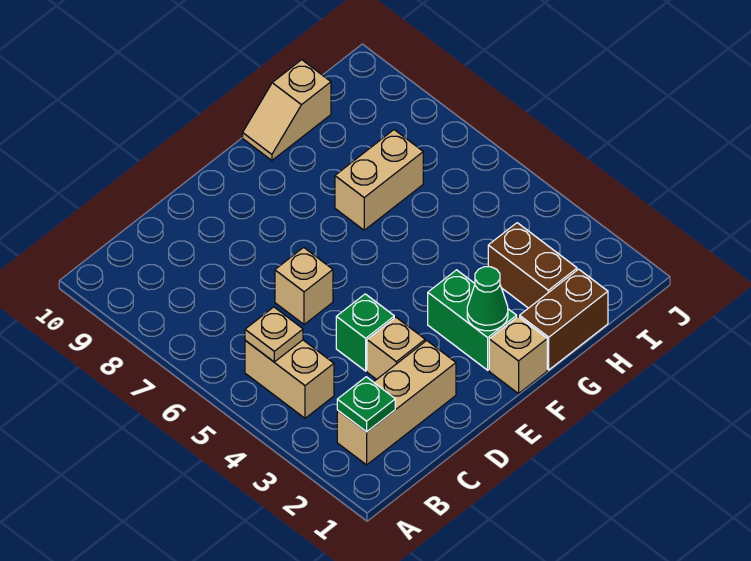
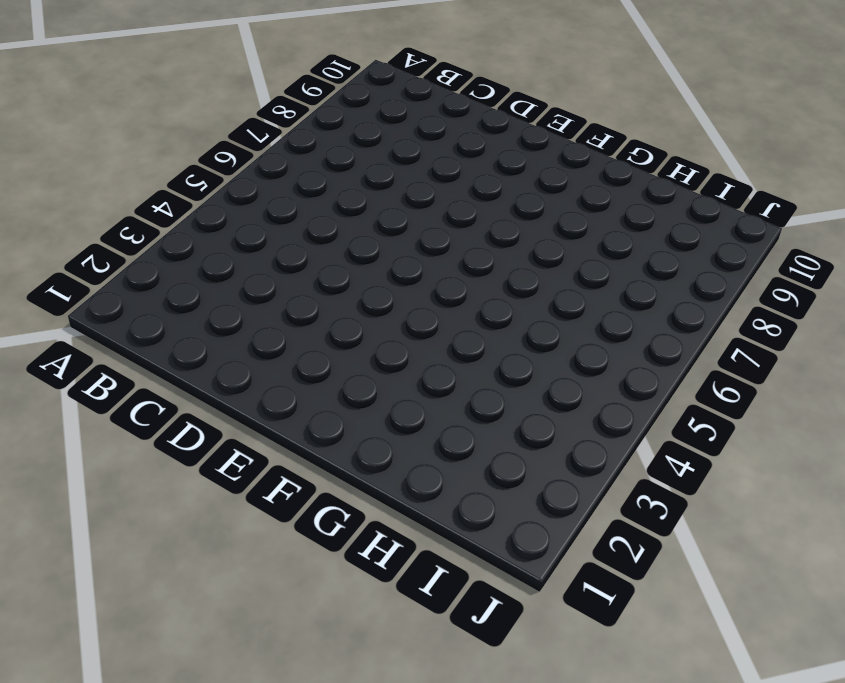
none -> tan 1x3 brick [337,341,456,465]
none -> tan 1x2 brick [245,340,334,418]
none -> tan 1x1 brick [367,317,425,380]

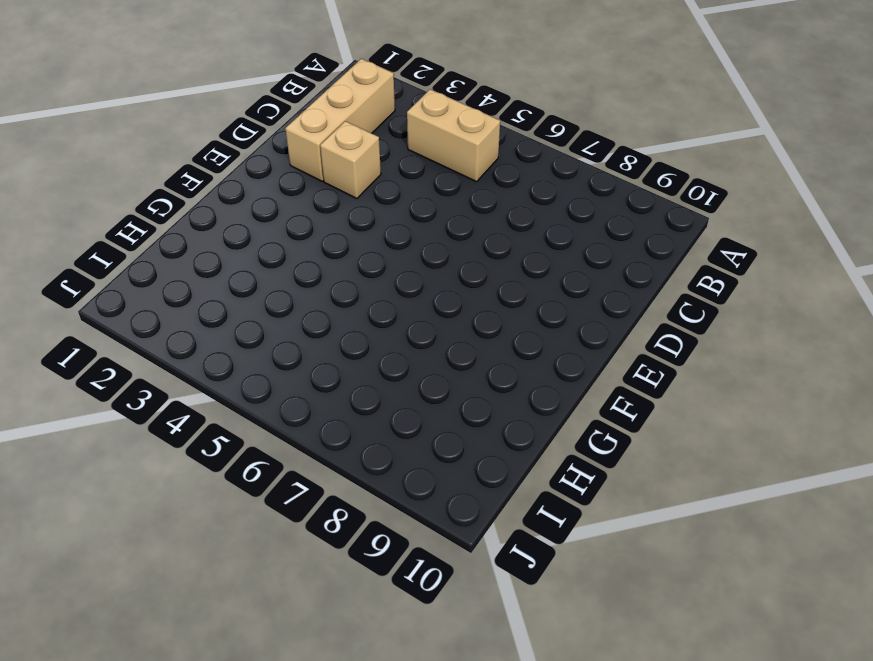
none -> green 1x1 brick [336,294,394,371]
none -> tan 1x1 brick [275,247,333,324]
none -> tan 1x1 brick [489,317,547,394]

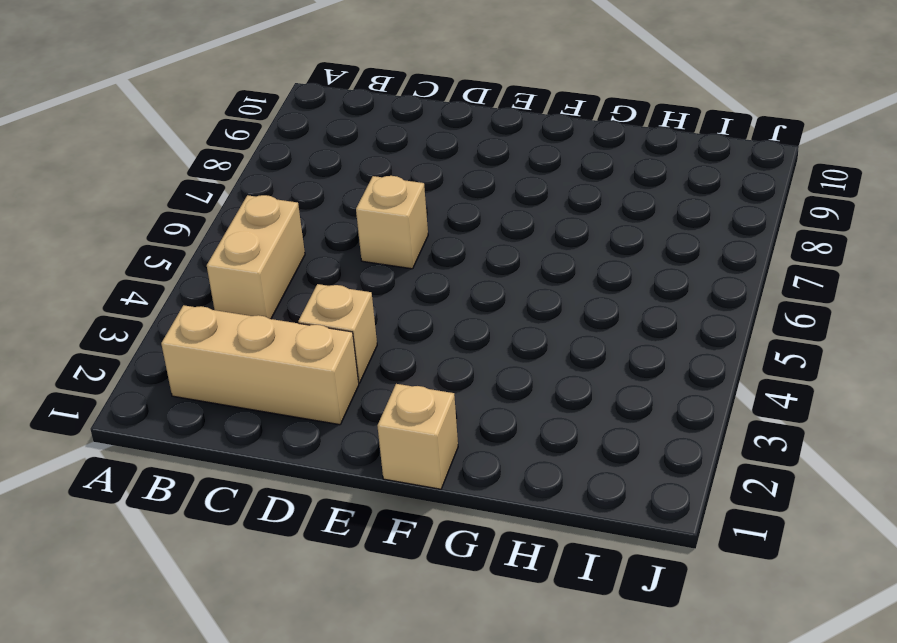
none -> green 1x1 brick [336,294,394,371]
none -> green 1x2 brick [428,270,517,370]
none -> brown 1x2 brick [520,269,608,370]

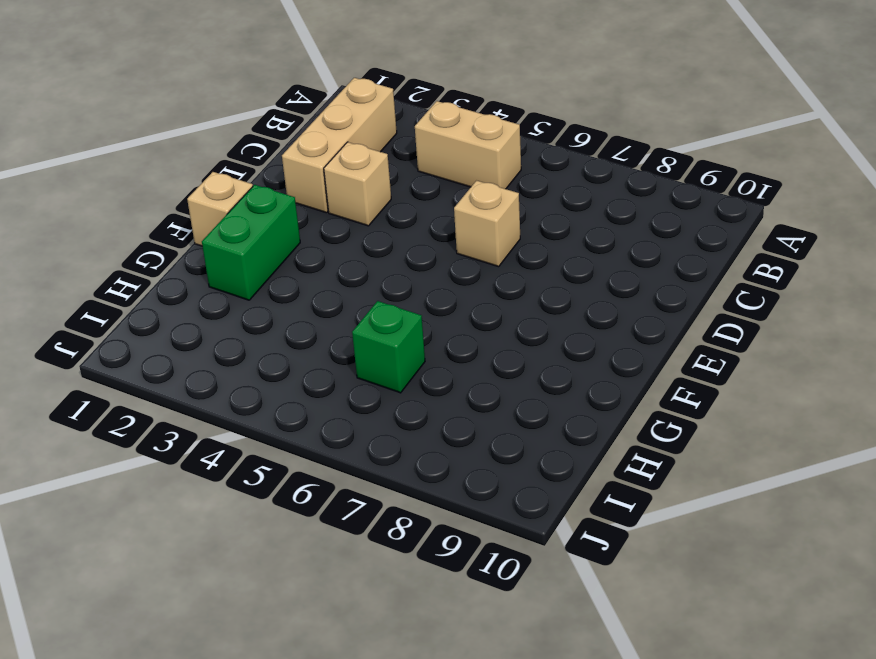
green 1x2 brick [202,185,300,300] -> green 1x2 brick turned to [428,270,517,370]
green 1x1 brick [352,301,425,393] -> green 1x1 brick moved to [336,294,394,371]
none -> brown 1x2 brick [520,269,608,370]
none -> tan 1x2 brick [335,130,423,230]
none -> tan 1x2 slope [243,60,331,160]

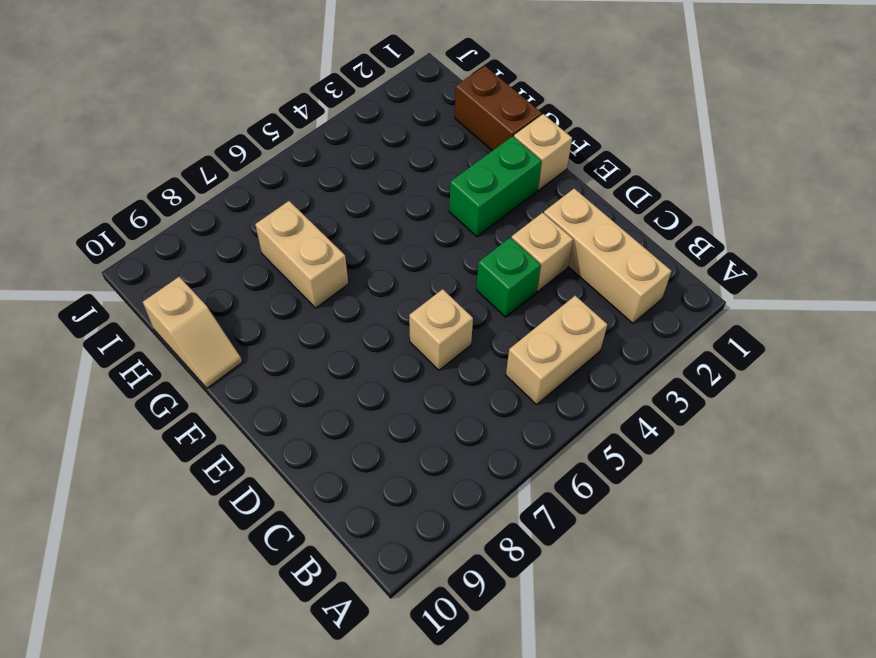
none -> brown 1x2 brick [488,223,577,308]
none -> green 1x1 plate [337,377,395,432]
none -> tan 1x1 plate [245,307,303,362]

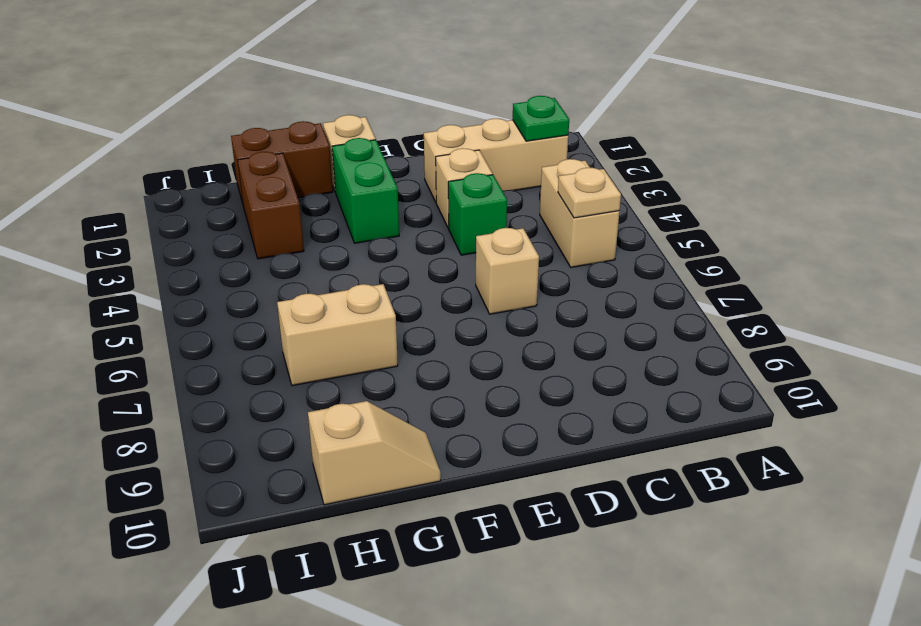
none -> green 1x1 cone [467,267,508,331]

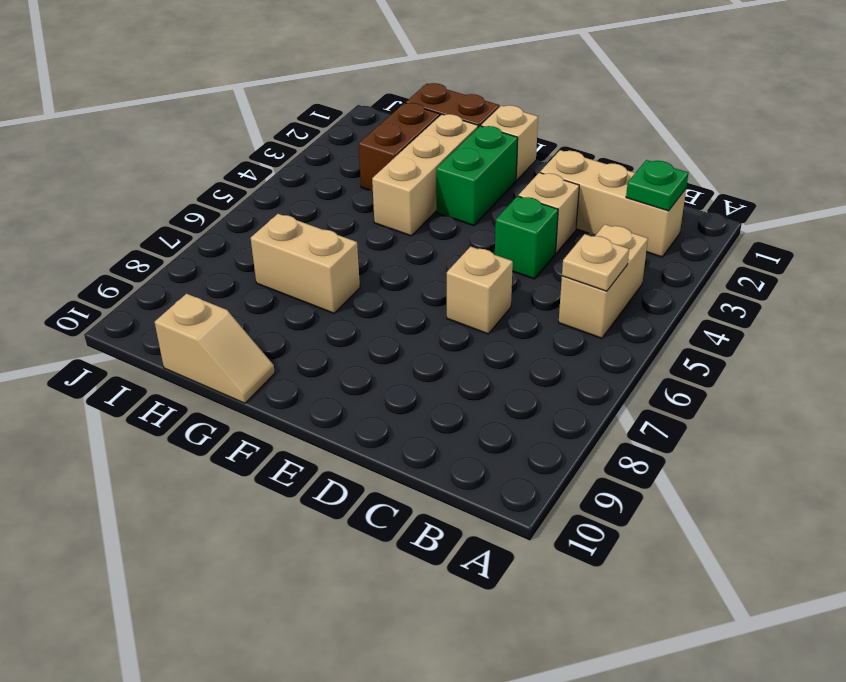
tan 1x3 brick [372,114,478,236] -> none
none -> green 1x1 cone [467,267,508,331]

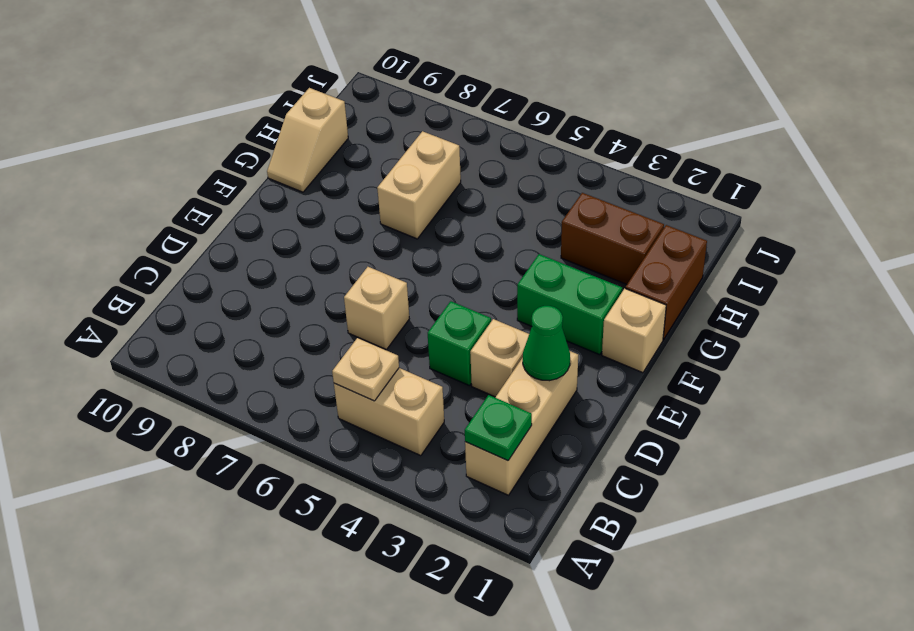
green 1x1 cone [523,306,570,381] -> green 1x1 cone moved to [467,267,508,331]

